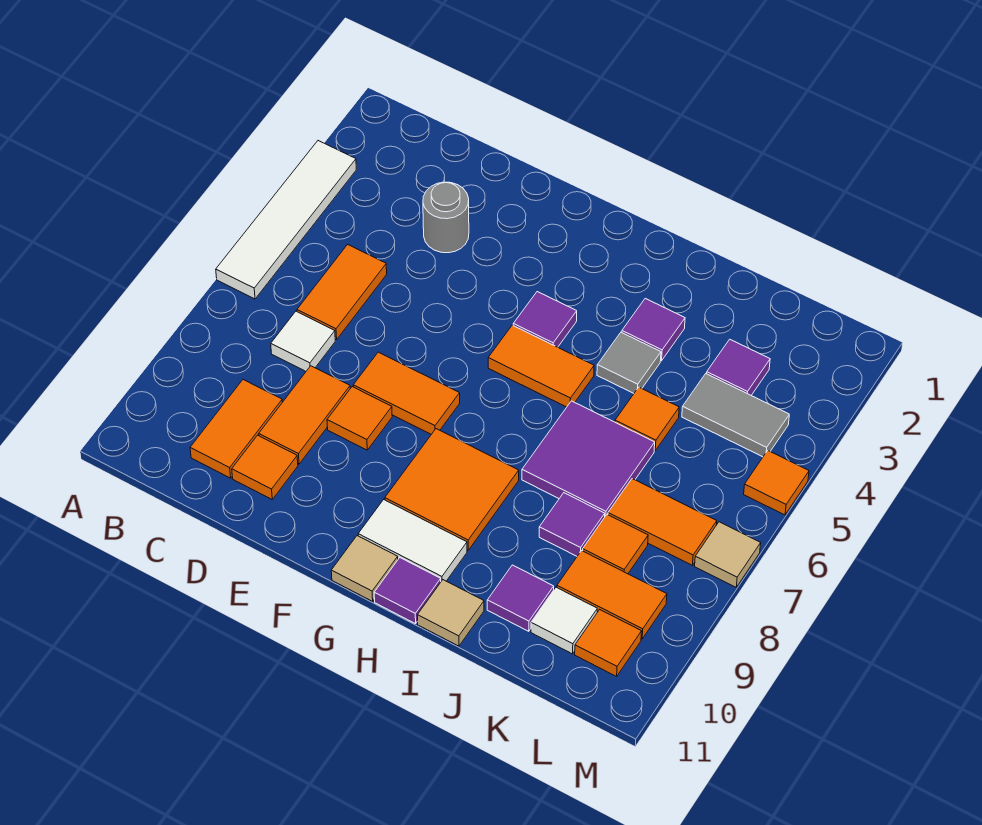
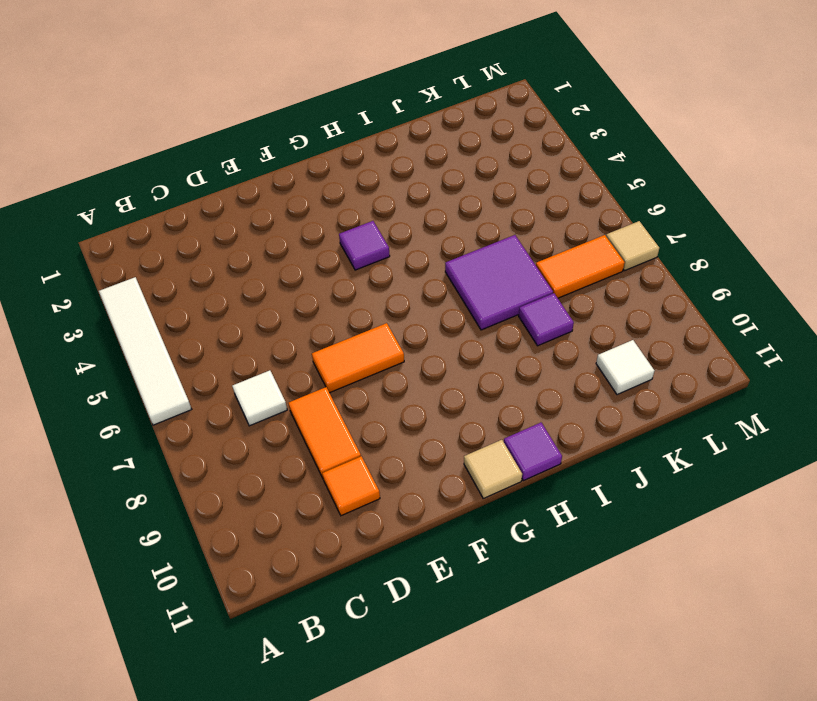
none -> orange 1x2 tile [297,245,387,340]
none -> orange 1x2 tile [190,380,282,478]
none -> grey 1x1 round brick [423,182,469,253]
none -> orange 1x1 tile [327,387,392,450]

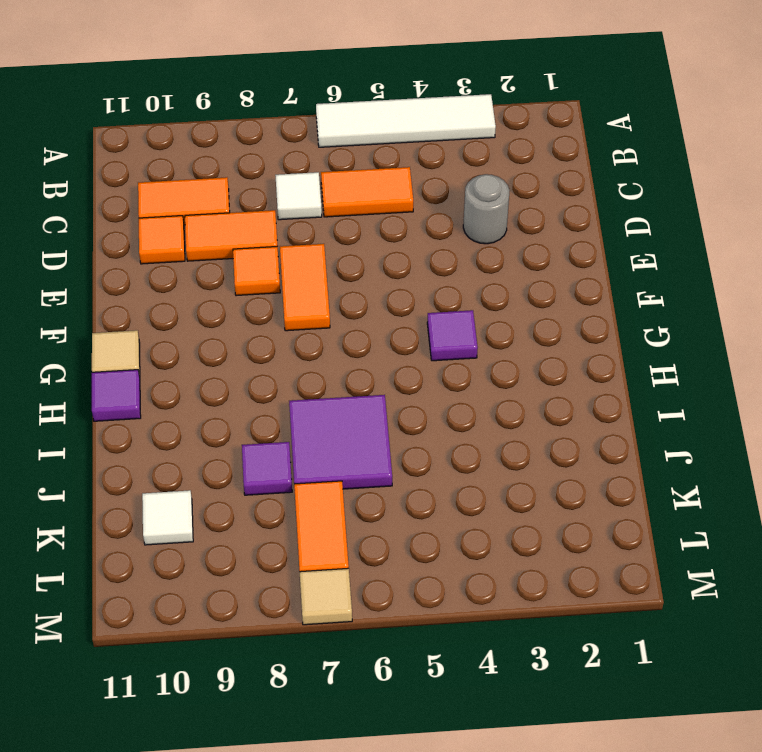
none -> orange 1x2 tile [488,325,594,407]
none -> orange 2x2 tile [385,429,519,550]
none -> white 1x2 tile [358,500,467,581]
none -> purple 1x1 tile [622,299,685,361]

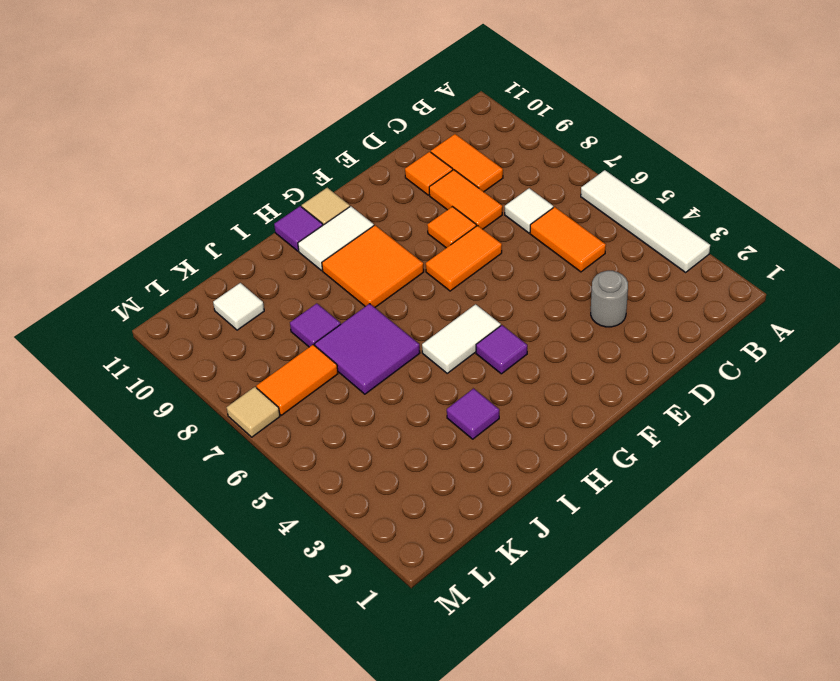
white 1x2 tile [422,304,501,373] -> orange 1x2 tile [488,325,594,407]
none -> grey 1x1 tile [597,332,661,393]
none -> tan 1x1 tile [417,580,484,646]
none -> orange 1x1 tile [615,387,679,451]
none -> purple 1x1 tile [487,565,554,631]

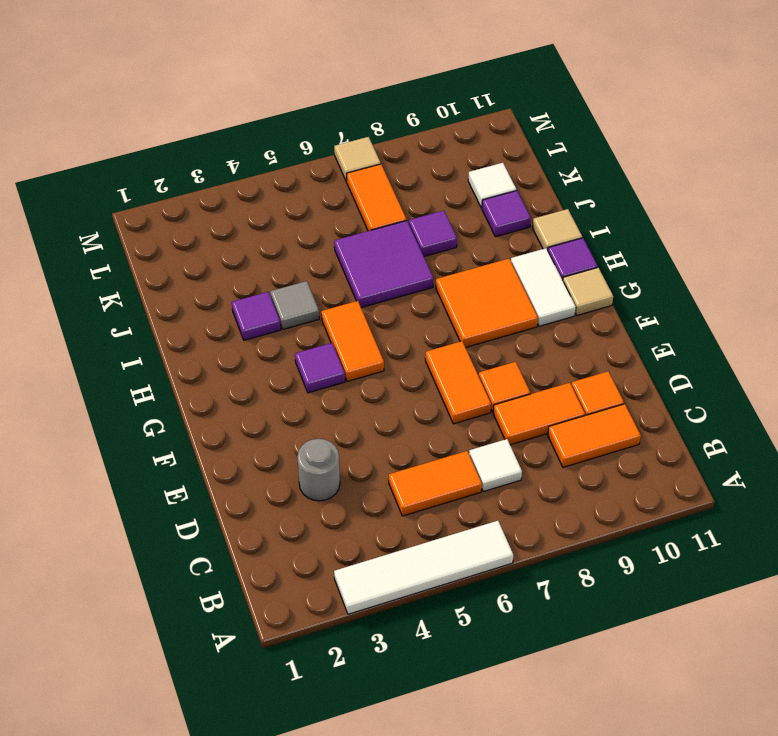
none -> orange 1x1 tile [615,387,679,451]
none -> purple 1x1 tile [707,339,770,395]
none -> grey 1x2 tile [682,374,789,457]
none -> orange 1x1 tile [583,515,648,574]

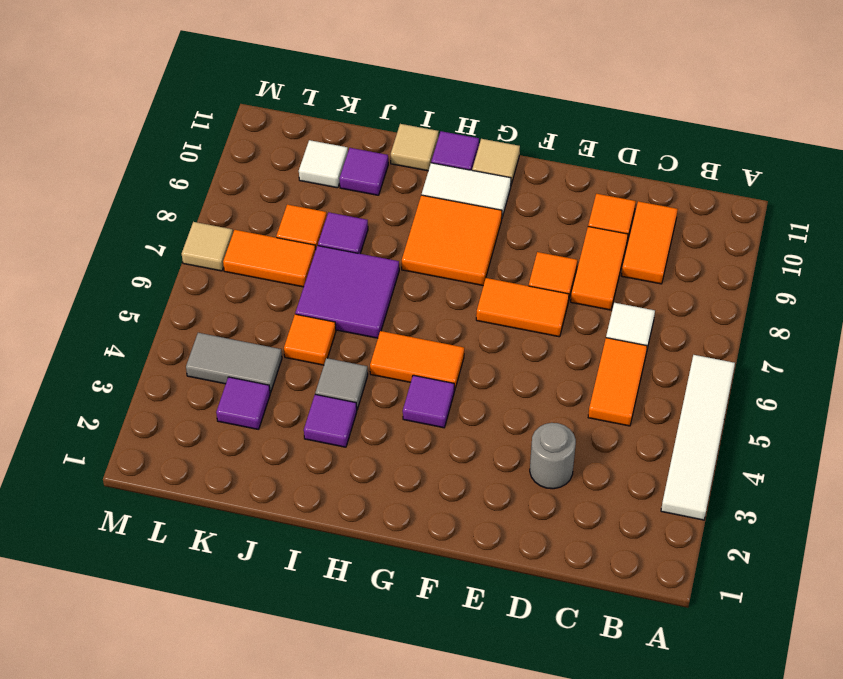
none -> orange 1x2 tile [557,551,667,639]
none -> orange 1x1 tile [575,610,642,676]
none -> orange 1x1 tile [744,451,809,515]

